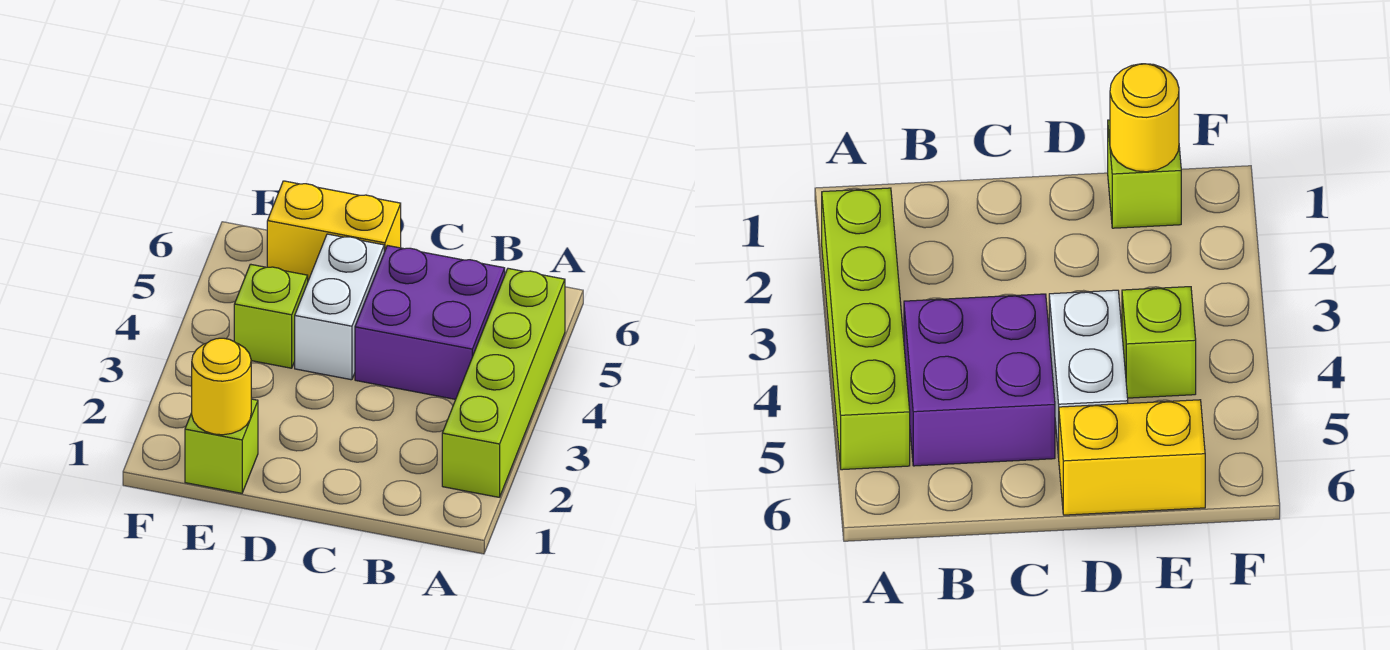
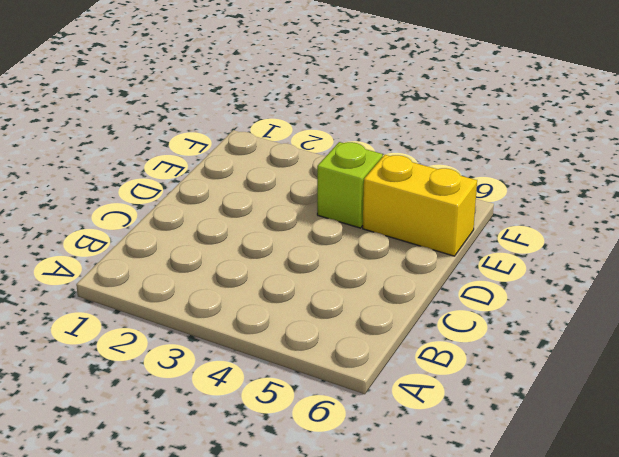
yellow 1x2 brick [363,155,477,256] -> yellow 1x2 brick turned to [267,181,401,281]
none -> lime 1x4 brick [442,268,565,497]
none -> purple 2x2 brick [355,245,505,399]

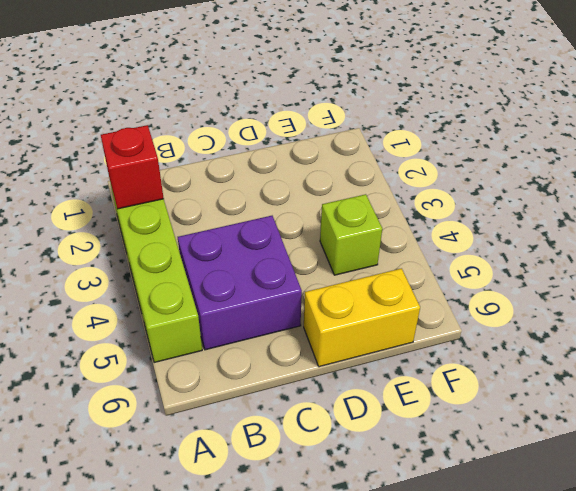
red 1x1 brick [101,125,164,209] -> none
none -> white 1x2 brick [295,234,384,380]
none -> lime 1x1 brick [185,399,258,493]

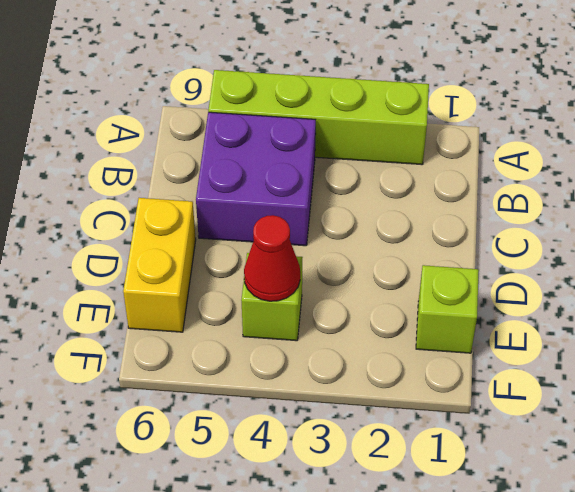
red 1x1 cone [244,215,300,301] -> none
none -> white 1x2 brick [295,234,384,380]
none -> yellow 1x1 round brick [192,338,251,435]

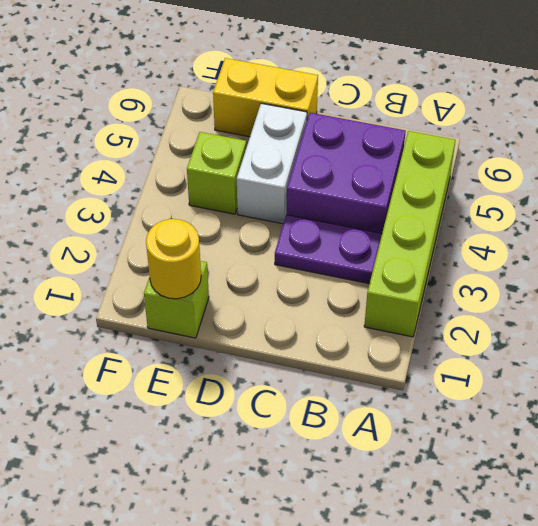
purple 1x2 plate [275,215,382,284] -> none

